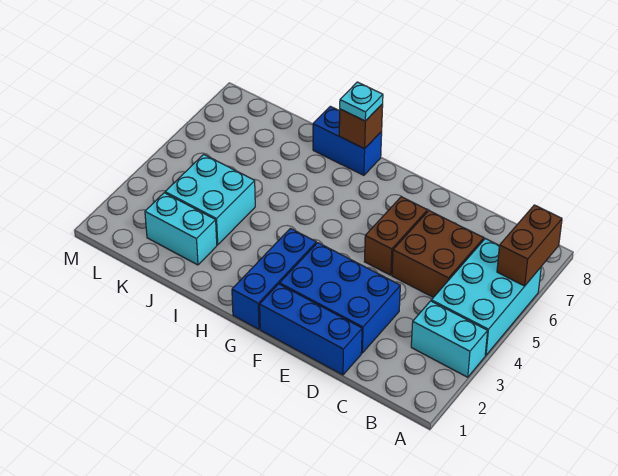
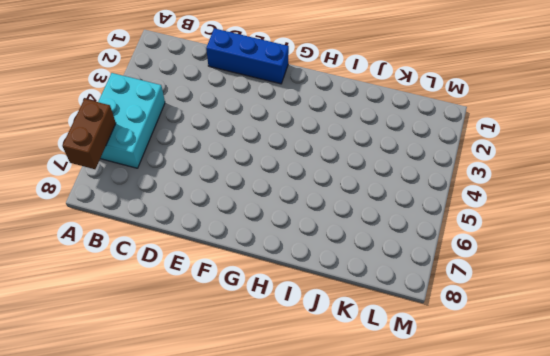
none -> cyan 1x2 brick [411,301,488,377]
none -> brown 2x2 brick [392,211,484,297]
none -> blue 2x3 brick [280,243,400,353]

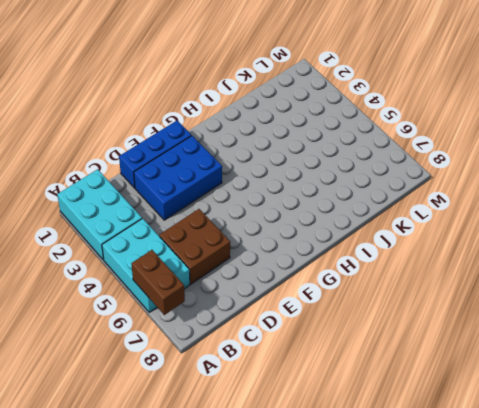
cyan 2x3 brick [57,169,142,260] -> cyan 1x2 brick [411,301,488,377]
none -> brown 1x2 brick [364,197,427,275]
none -> blue 1x3 brick [232,228,316,329]
none -> blue 1x2 brick [313,106,382,175]

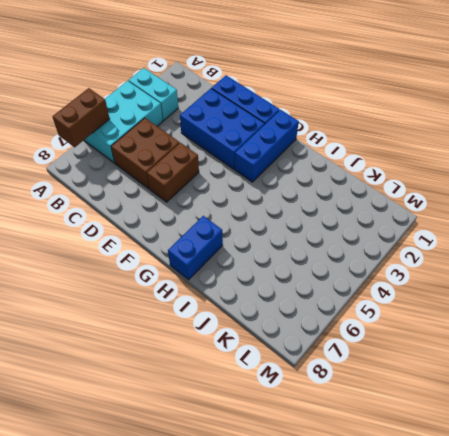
blue 1x2 brick [168,216,223,280] -> blue 1x2 brick turned to [313,106,382,175]
none -> cyan 1x2 brick [145,193,217,265]
none -> cyan 2x2 brick [165,154,255,245]
none -> brown 1x1 brick [339,104,383,149]

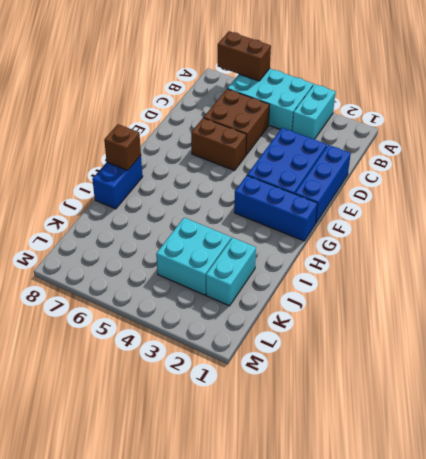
none -> cyan 1x1 plate [340,82,383,121]

